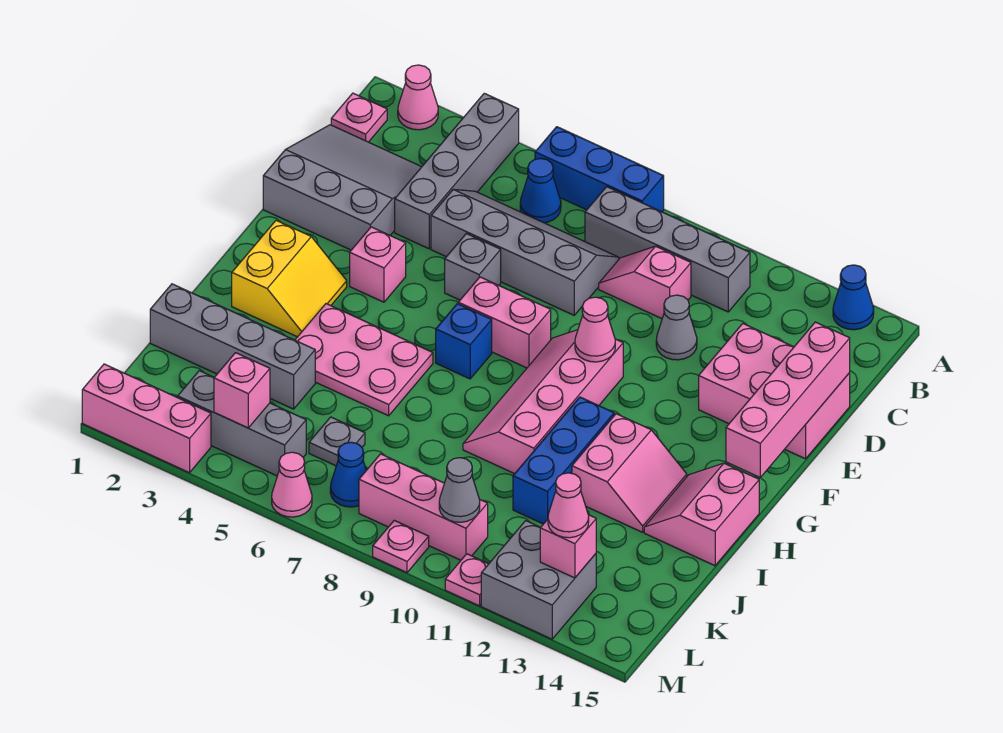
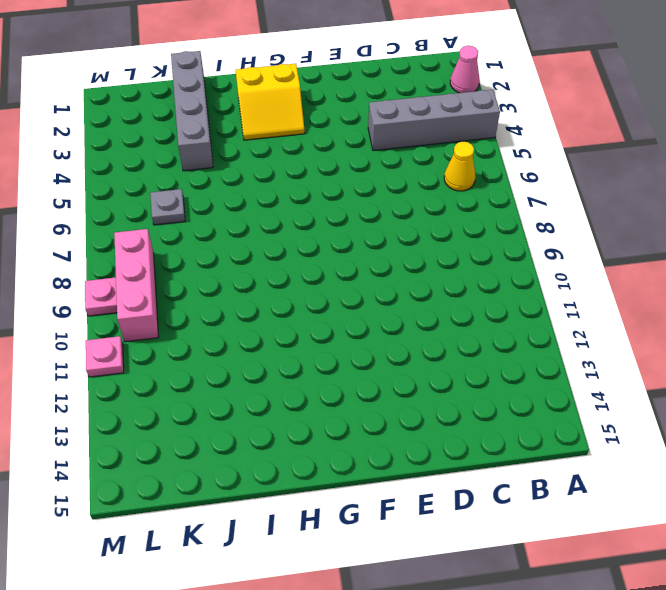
yellow 1x1 cone [444,142,476,191] -> blue 1x1 cone [520,158,561,223]
none -> blue 1x3 brick [535,127,664,212]
none -> blue 1x1 cone [833,265,874,330]
none -> pink 1x1 plate [331,93,387,142]
none -> grey 1x4 brick [585,187,750,312]

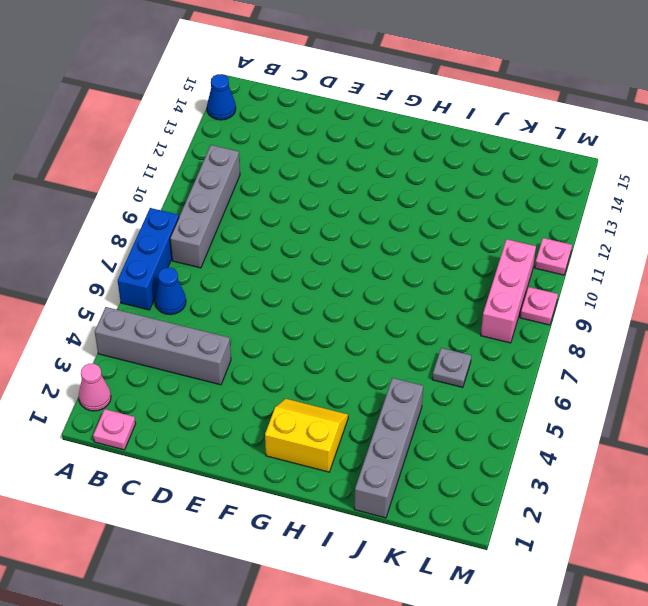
none -> grey 3x3 slope [263,125,421,250]
none -> grey 2x4 slope [431,189,619,315]
none -> pink 1x2 slope [599,246,691,319]
none -> grey 1x1 cone [656,295,697,360]

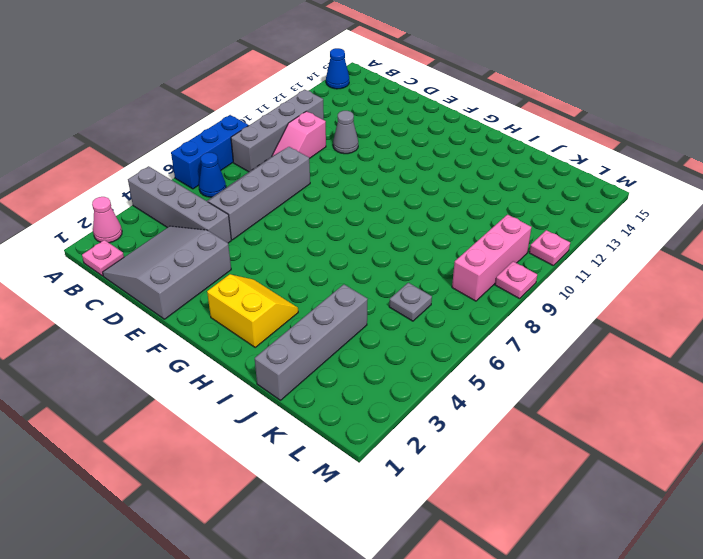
none -> pink 2x3 brick [699,324,850,459]
none -> grey 1x1 brick [445,234,501,300]
none -> pink 1x1 brick [350,227,406,302]
none -> pink 1x2 brick [458,277,551,368]

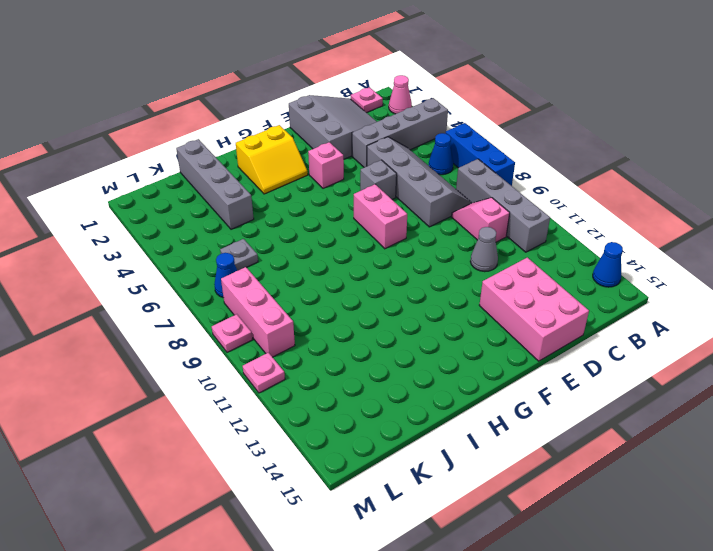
none -> pink 2x4 slope [463,330,623,474]
none -> blue 1x1 brick [436,304,492,379]
none -> pink 2x3 plate [295,304,433,416]
none -> blue 1x3 brick [513,397,614,524]

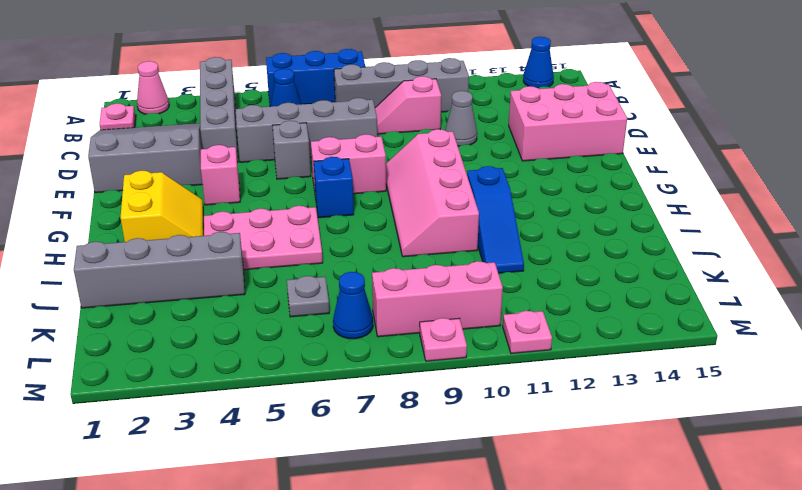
blue 1x3 slope [467,166,524,273] -> blue 1x3 brick [513,397,614,524]
none -> pink 2x2 slope [572,414,687,532]
none -> pink 2x2 slope [644,463,759,566]
none -> grey 1x3 brick [178,371,306,476]
none -> grey 2x2 brick [481,521,596,639]

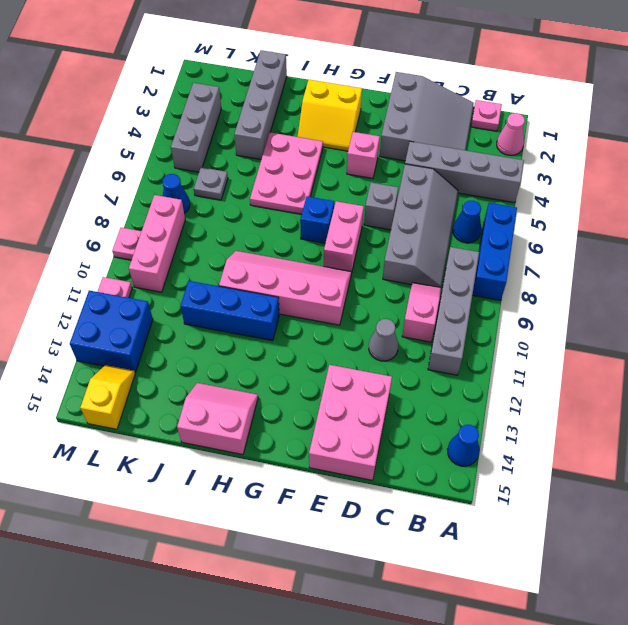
blue 2x2 brick [70,290,153,372] -> grey 2x2 brick [481,521,596,639]
yellow 1x2 slope [80,365,135,429] -> none
none -> pink 2x2 slope [572,414,687,532]
none -> pink 1x3 brick [82,364,211,473]
none -> pink 1x1 cone [272,452,312,517]
none -> pink 1x4 brick [726,322,850,477]

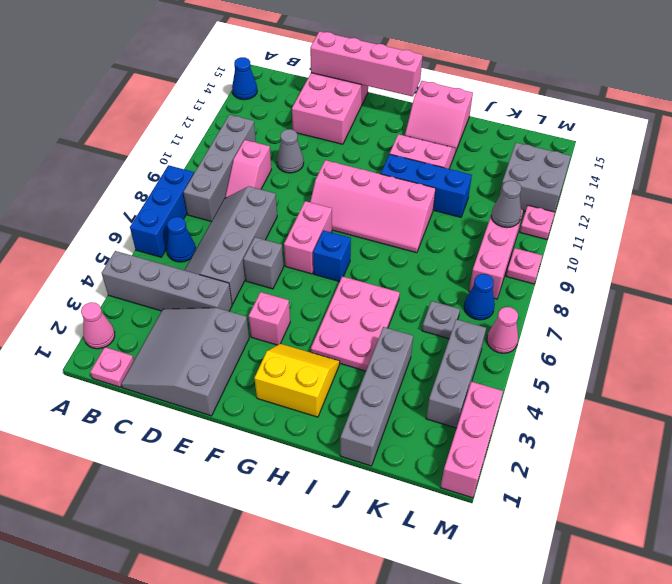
none -> pink 1x1 cone [575,297,615,362]
none -> pink 1x1 brick [214,353,270,428]
none -> pink 1x1 brick [540,515,596,578]
none -> pink 1x1 cone [548,473,589,538]

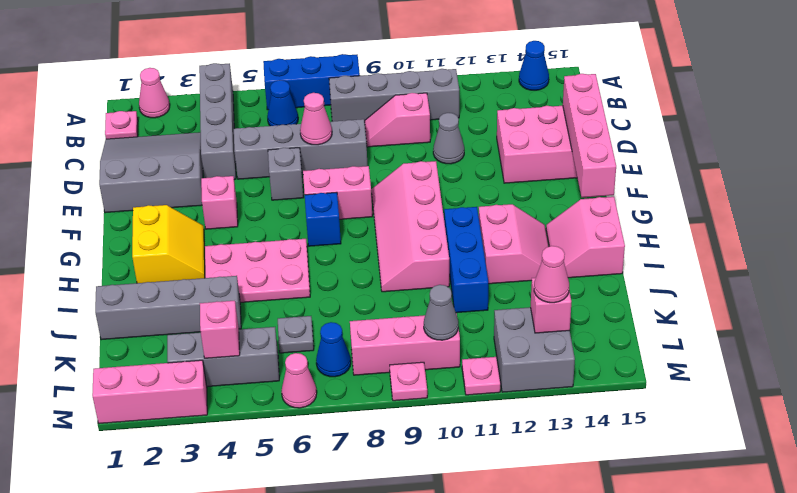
pink 1x1 cone [300,93,332,145] -> pink 1x1 cone moved to [575,297,615,362]

